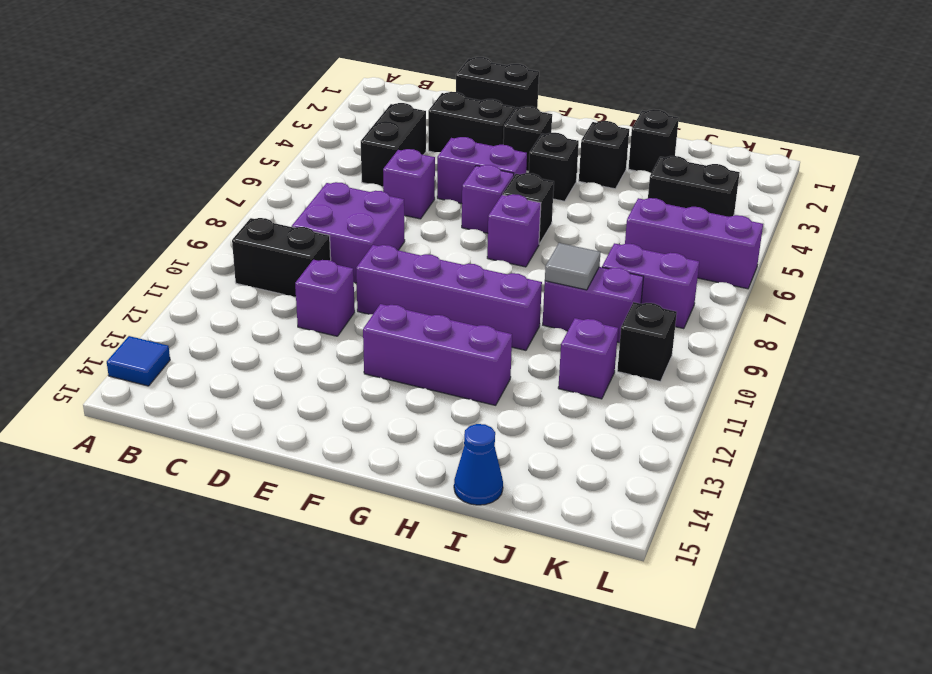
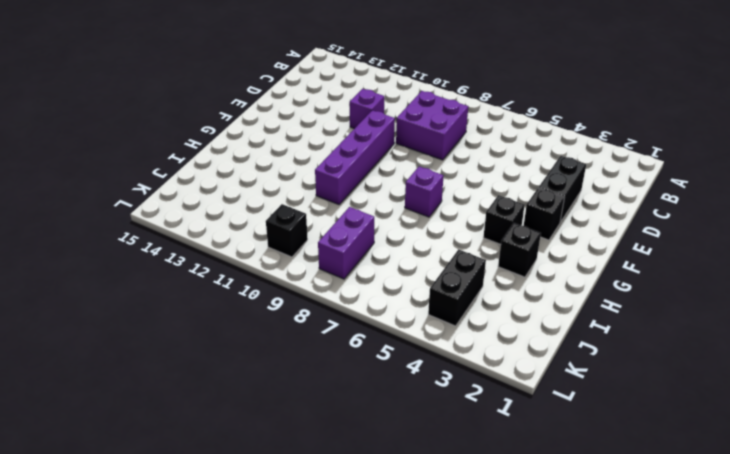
none -> blue 1x1 tile [107,336,170,386]
none -> black 1x2 brick [232,218,331,297]
none -> black 1x2 brick [361,103,426,187]

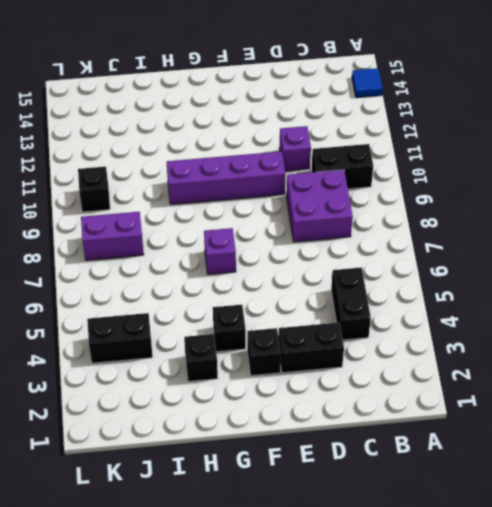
none -> black 1x2 brick [456,57,539,110]
none -> purple 1x1 brick [383,149,435,219]
none -> purple 1x2 brick [437,137,527,203]

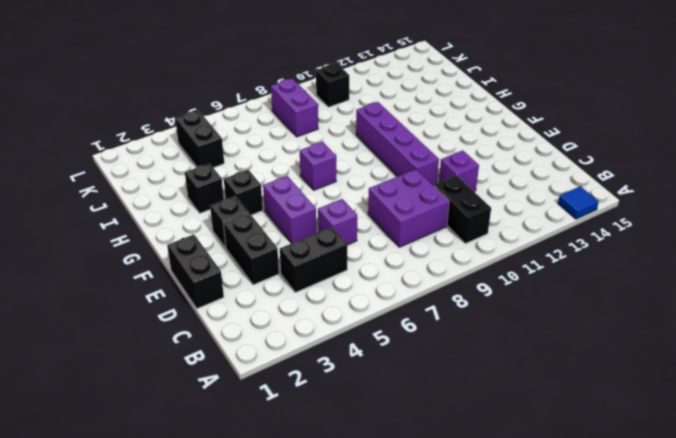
none -> purple 1x1 brick [462,165,514,233]
none -> purple 1x3 brick [363,304,512,405]
none -> black 1x1 brick [503,173,554,244]

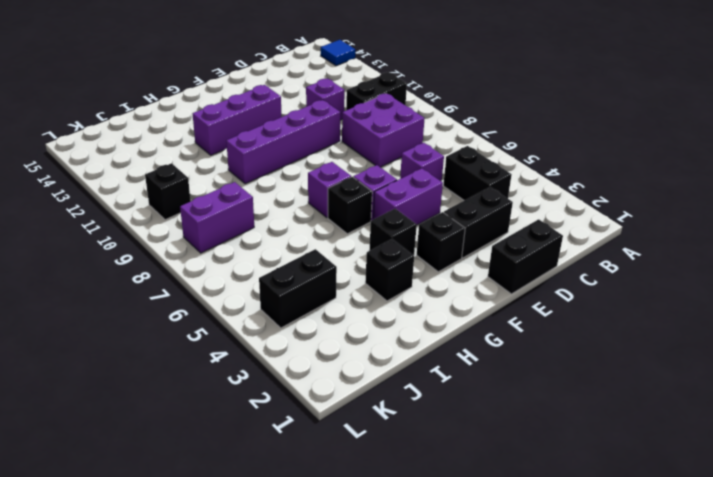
none -> black 1x1 brick [628,109,679,173]
none -> purple 1x2 brick [543,267,643,343]
none -> blue 1x1 cone [454,424,503,505]

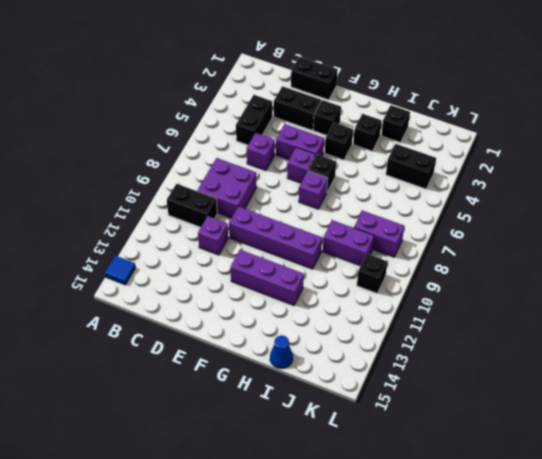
none -> purple 1x3 brick [625,198,763,289]
none -> purple 1x1 brick [558,318,618,399]
none -> grey 1x1 tile [545,243,601,290]

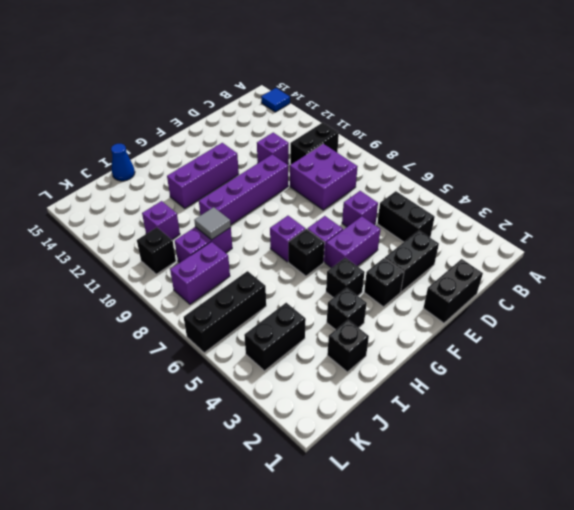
black 1x3 brick [184,271,266,353] -> purple 1x3 brick [625,198,763,289]

